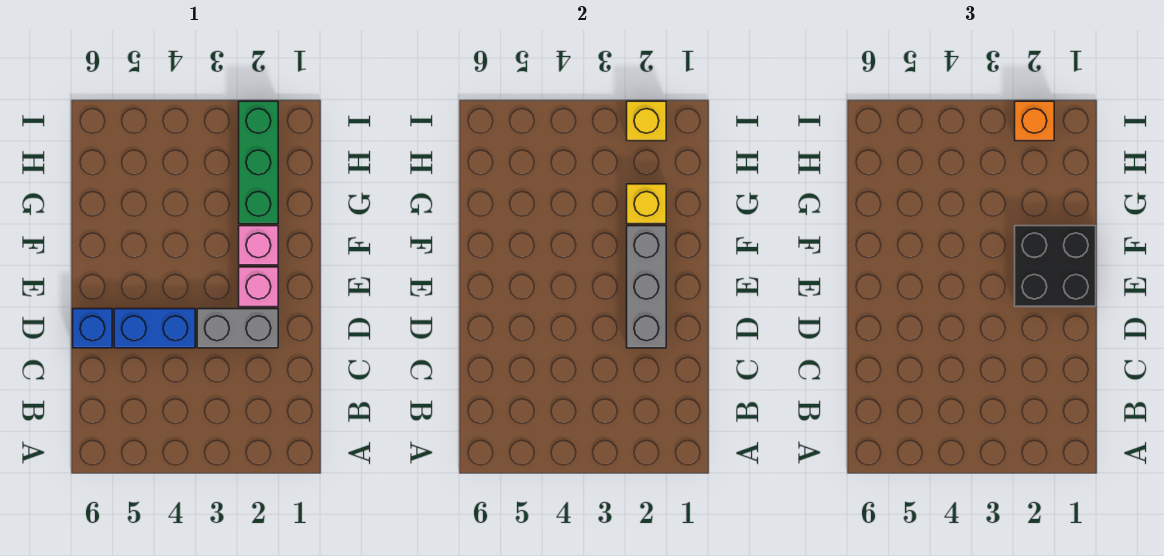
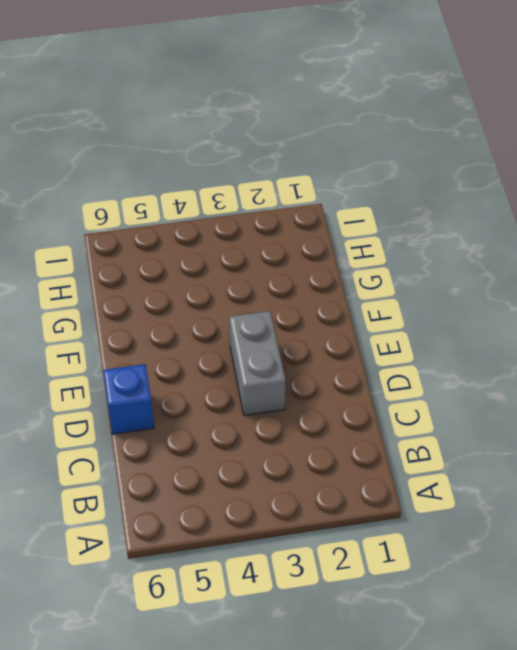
grey 1x2 brick [229,311,286,416] -> grey 1x2 brick turned to [197,309,278,348]
none -> blue 1x2 brick [114,309,195,348]
none -> pink 1x1 brick [239,267,278,307]

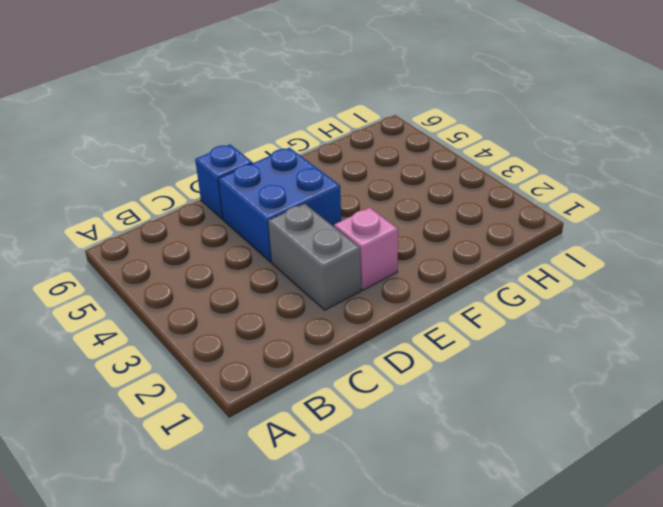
blue 2x2 brick [218,148,341,262] -> blue 1x2 brick [114,309,195,348]
none -> pink 1x1 brick [239,226,278,265]
none -> green 1x3 brick [239,101,278,224]

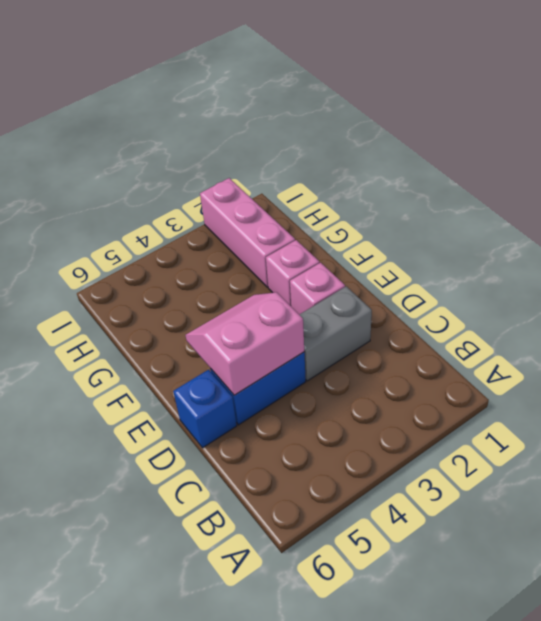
pink 2x2 slope [185,292,304,395] -> none
pink 1x3 brick [200,178,295,287] -> green 1x3 brick [239,101,278,224]
none -> grey 1x3 brick [627,226,666,348]
none -> yellow 1x1 brick [627,184,666,224]

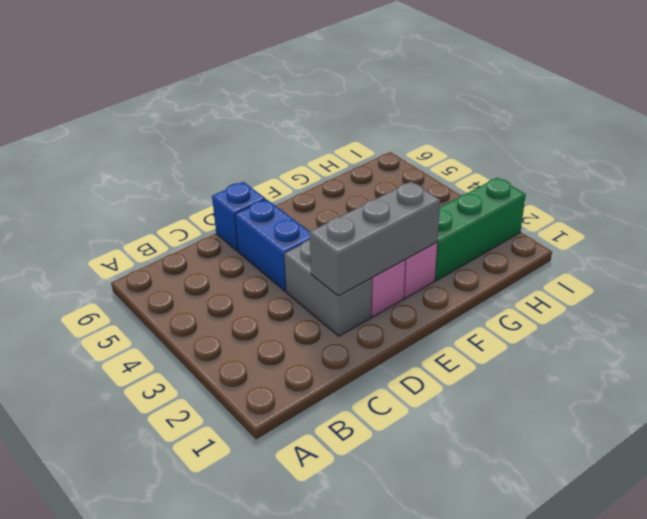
none -> yellow 1x1 brick [627,184,666,224]
none -> yellow 1x1 brick [627,101,666,141]

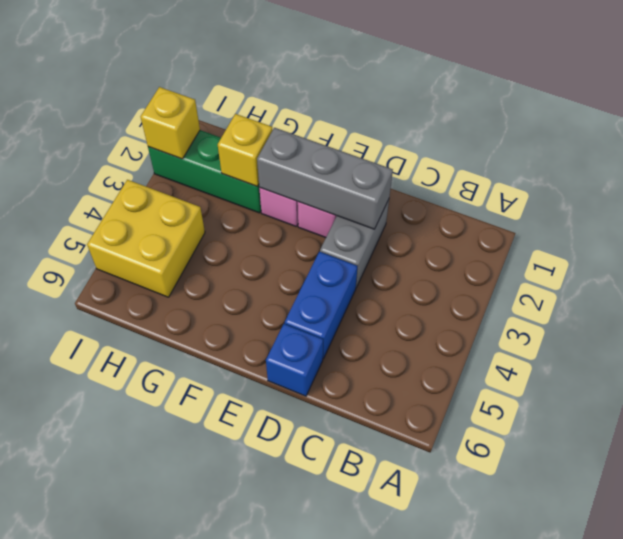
yellow 2x2 brick [87,180,205,297] -> none
none -> black 2x2 brick [1015,226,1096,307]
none -> orange 1x1 brick [1015,101,1054,141]

